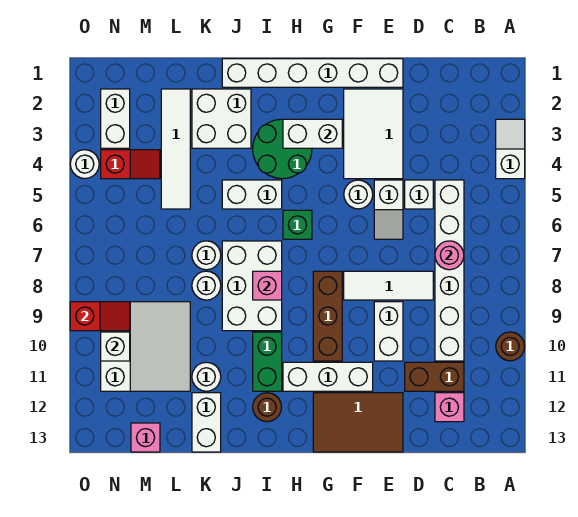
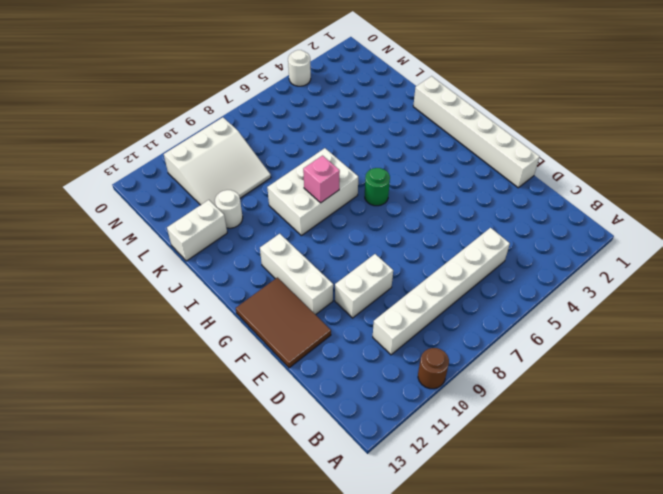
green 1x1 round brick [365,168,390,206] -> green 1x1 brick [283,210,312,239]
none -> white 1x2 slope [496,119,525,179]
none -> brown 1x2 brick [405,362,464,391]
none -> pink 1x1 brick [435,393,464,422]
none -> white 1x1 brick [405,180,433,209]

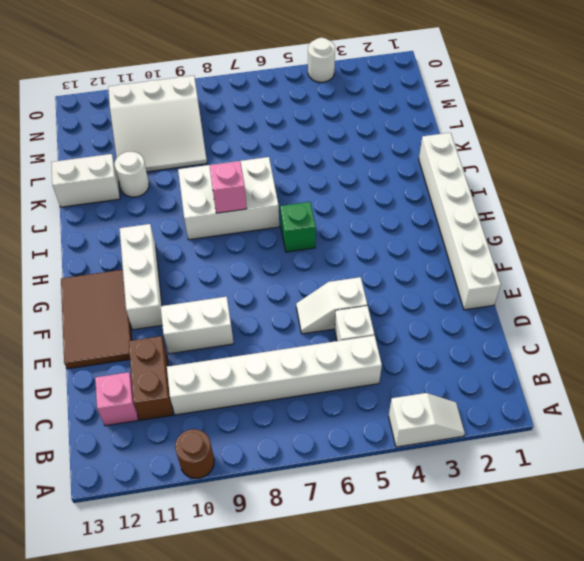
none -> white 1x3 tile [344,271,433,300]
none -> white 2x3 tile [344,89,403,179]
none -> white 1x1 round brick [344,180,373,209]
none -> brown 1x3 brick [313,271,342,361]

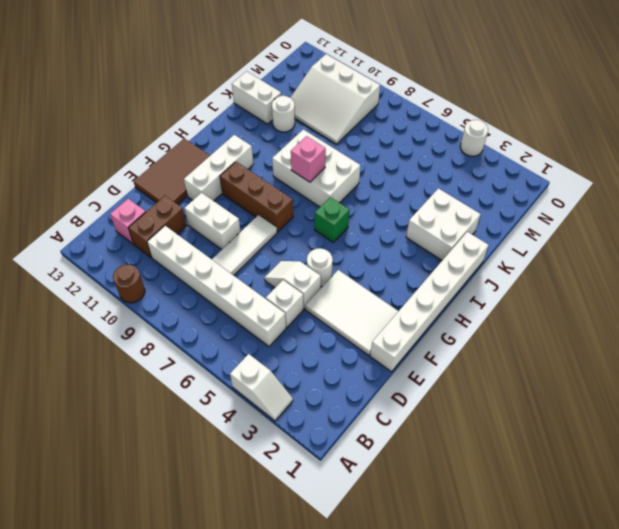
none -> green 2x2 round brick [253,119,312,179]
none -> white 1x2 brick [222,180,282,209]
none -> green 1x2 brick [253,332,282,391]
none -> brown 1x1 round brick [253,393,282,422]

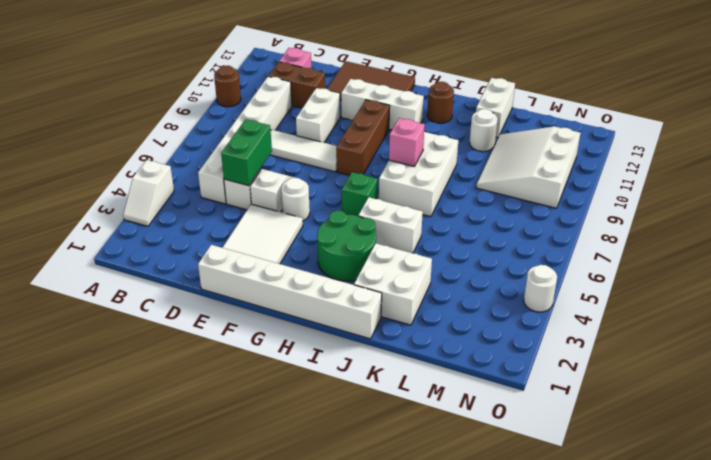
green 1x2 brick [221,119,272,186] -> green 1x2 brick moved to [253,332,282,391]
none -> white 1x1 round brick [192,241,221,270]
none -> white 1x1 round brick [192,271,221,300]
none -> white 1x4 tile [161,89,190,209]
none -> red 1x2 slope [101,150,160,179]

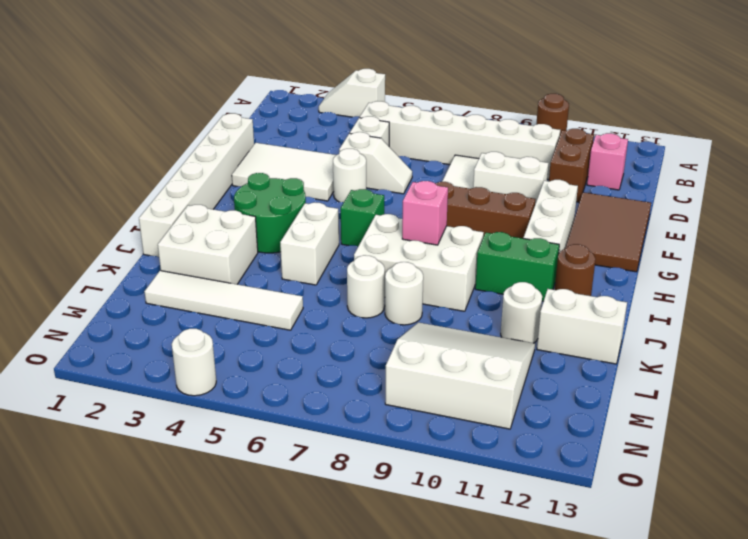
none -> red 1x2 slope [101,150,160,179]
none -> pink 1x1 brick [131,423,160,452]
none -> white 1x2 brick [101,89,130,148]
none -> pink 1x1 round brick [435,241,464,270]

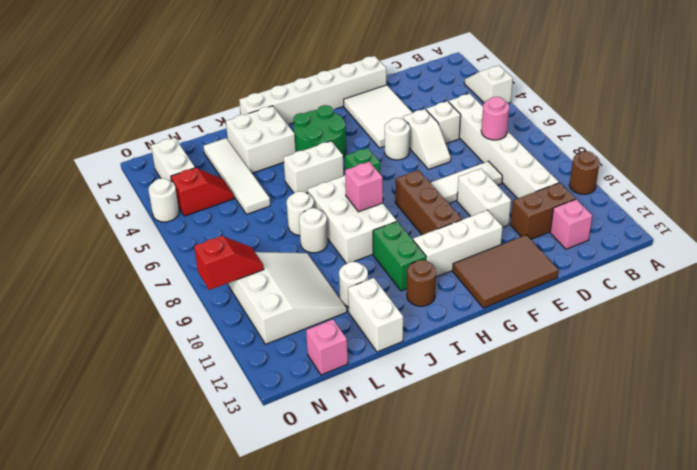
none -> white 1x2 brick [283,119,342,148]
none -> white 1x1 brick [101,332,130,361]

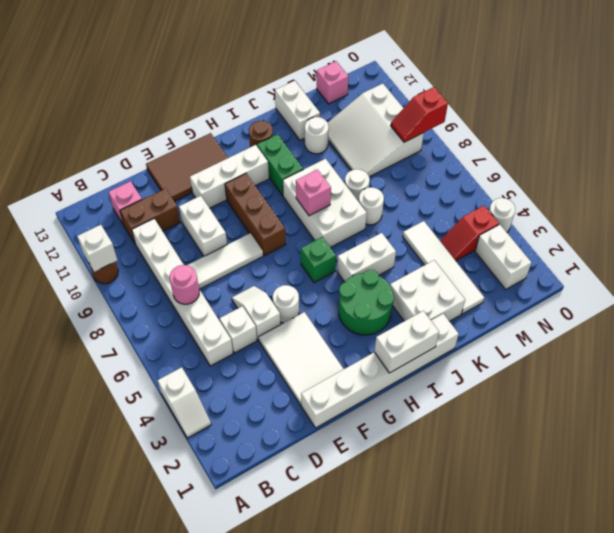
white 1x1 brick [77,225,117,272] -> white 1x1 brick moved to [101,332,130,361]
white 1x2 brick [374,311,439,373] -> white 1x2 brick moved to [283,119,342,148]

